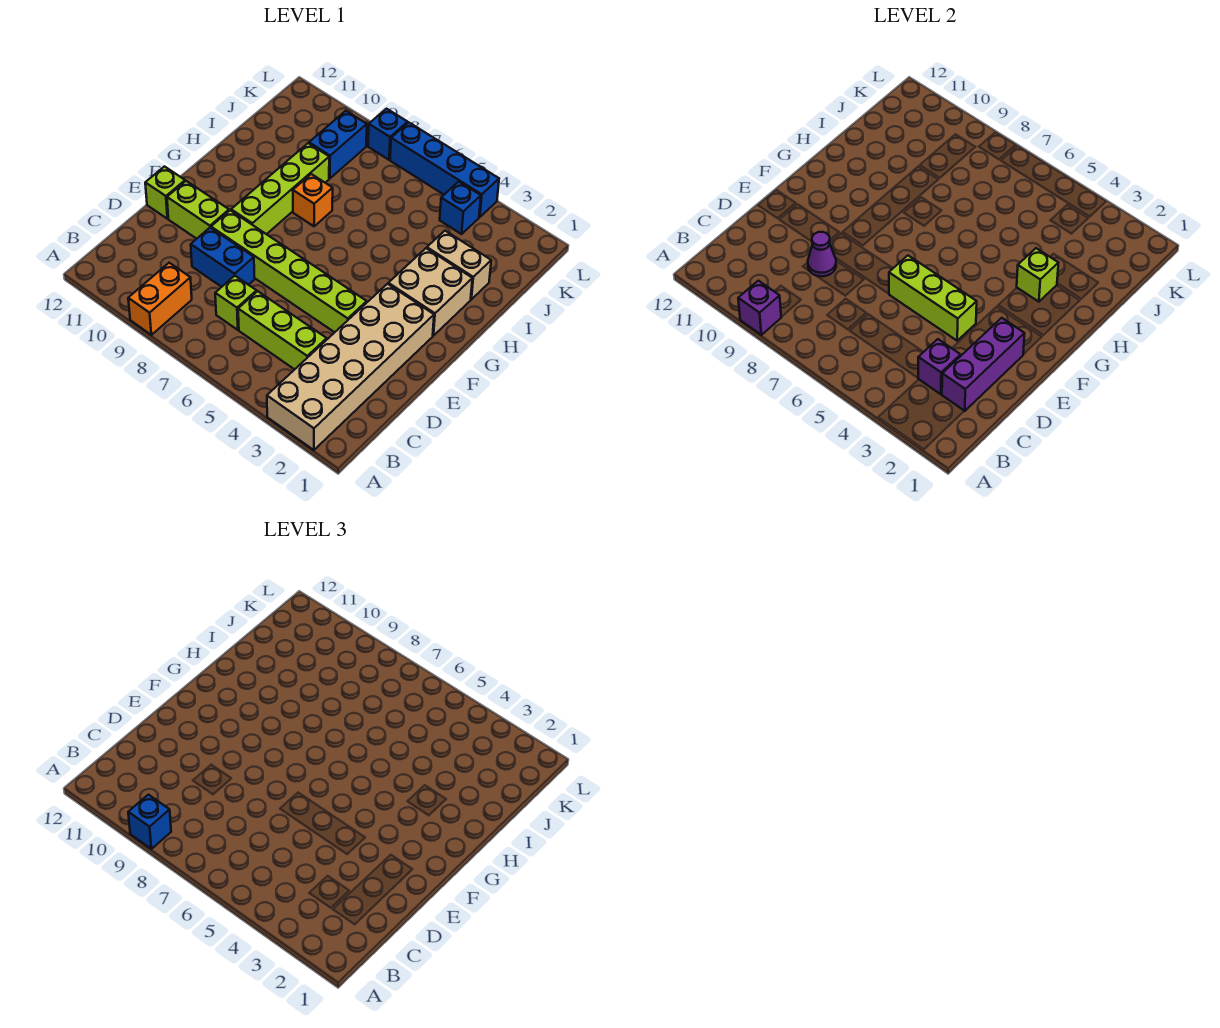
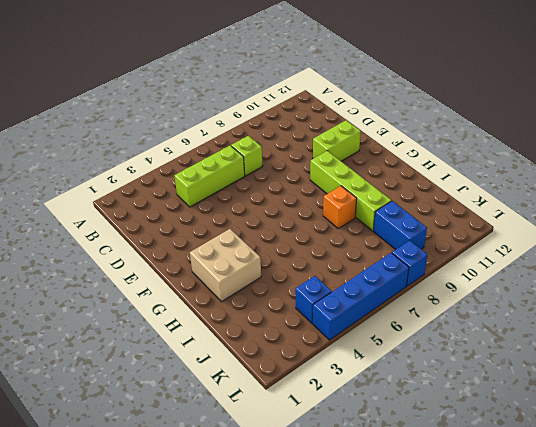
none -> tan 2x6 brick [267,284,434,450]
none -> orange 1x2 brick [128,263,192,335]
none -> blue 1x2 brick [191,228,255,287]

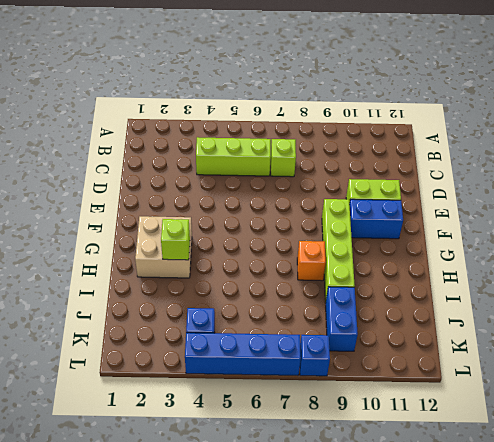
blue 1x2 brick [349,199,403,239] -> blue 1x2 brick moved to [191,228,255,287]
none -> tan 2x6 brick [267,284,434,450]
none -> orange 1x2 brick [128,263,192,335]
none -> lime 1x6 brick [211,210,367,332]

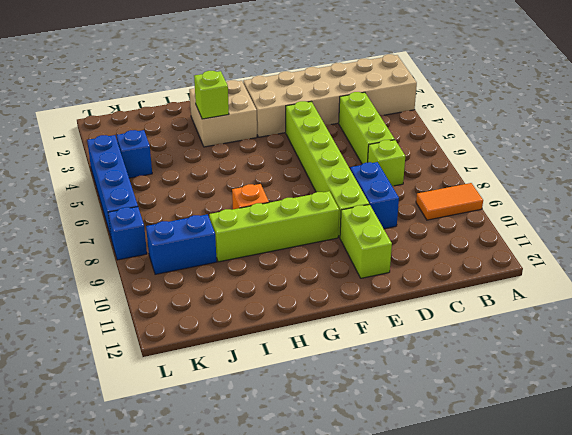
orange 1x2 tile [416,183,483,220] -> orange 1x2 brick [128,263,192,335]
none -> lime 1x1 brick [145,167,185,219]
none -> tan 1x2 brick [427,231,491,299]
none -> purple 1x1 brick [738,281,781,335]

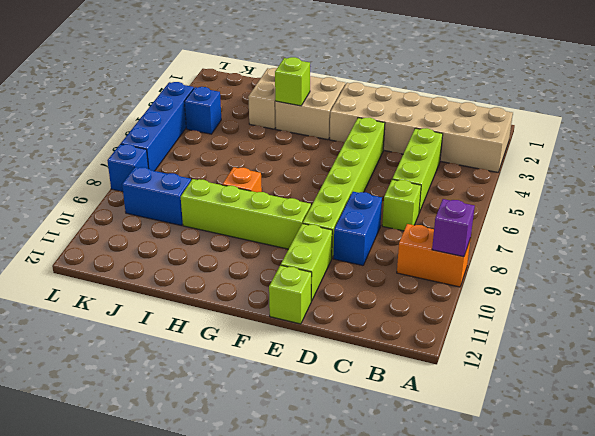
none -> purple 1x3 brick [942,318,1025,411]
none -> purple 1x1 brick [918,339,961,394]
none -> purple 1x1 cone [808,232,836,276]

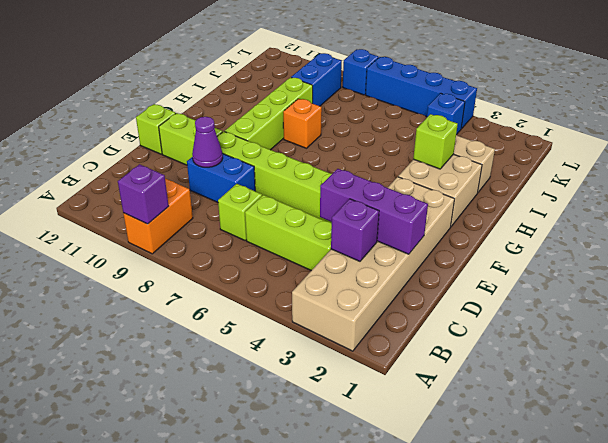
purple 1x3 brick [320,169,428,254] -> purple 1x3 brick turned to [942,318,1025,411]
none -> lime 1x3 brick [889,256,977,341]
none -> blue 1x1 brick [128,795,171,849]

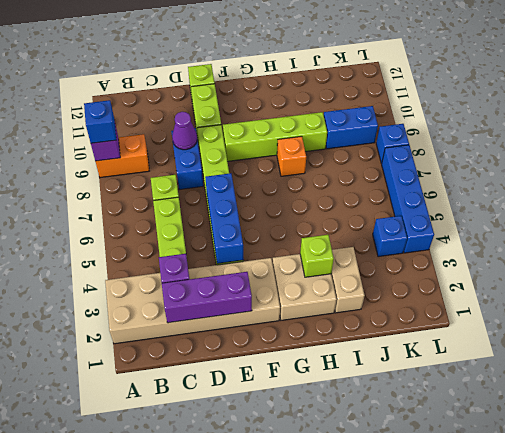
blue 1x3 brick [205,173,244,264] -> lime 1x3 brick [889,256,977,341]

